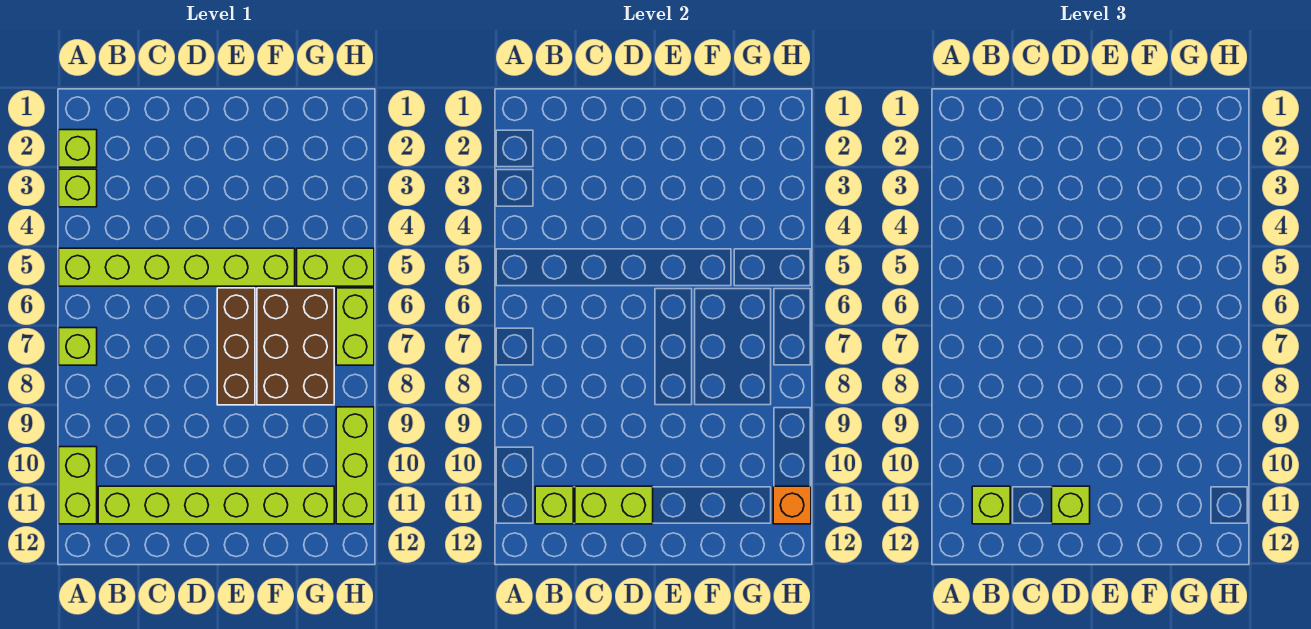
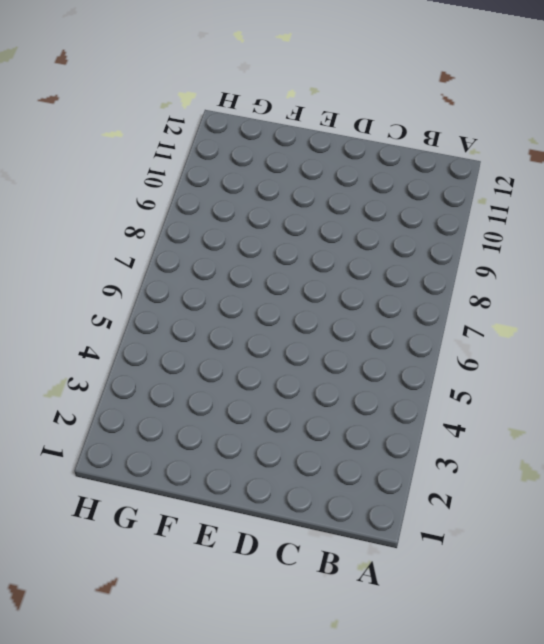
none -> lime 1x1 brick [59,130,97,167]
none -> lime 1x1 brick [59,169,97,207]
none -> lime 1x6 brick [59,248,295,286]

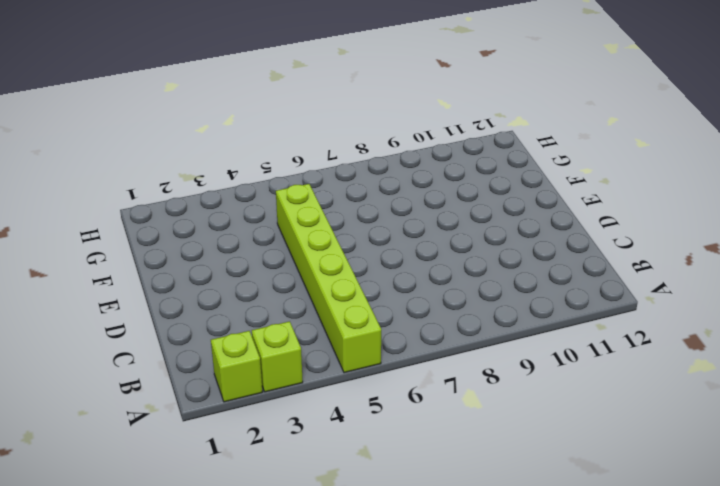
none -> lime 1x1 brick [59,328,97,365]
none -> lime 1x2 brick [59,447,97,524]
none -> lime 1x6 brick [98,486,334,524]

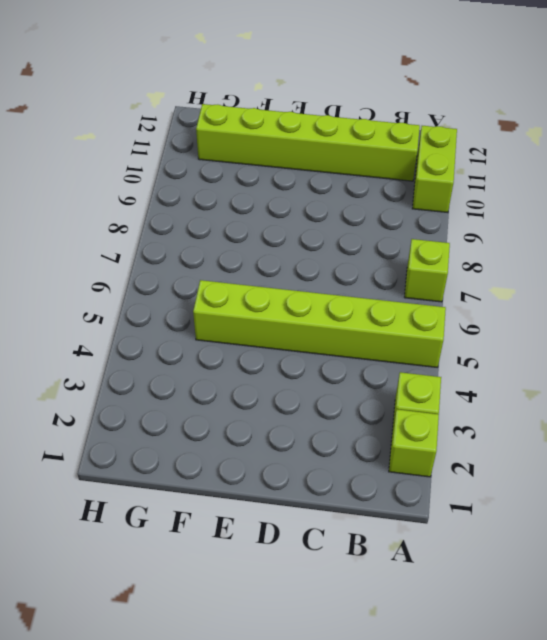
none -> brown 1x3 brick [217,288,255,405]
none -> brown 2x3 brick [257,288,334,405]
none -> lime 1x2 brick [297,248,374,286]

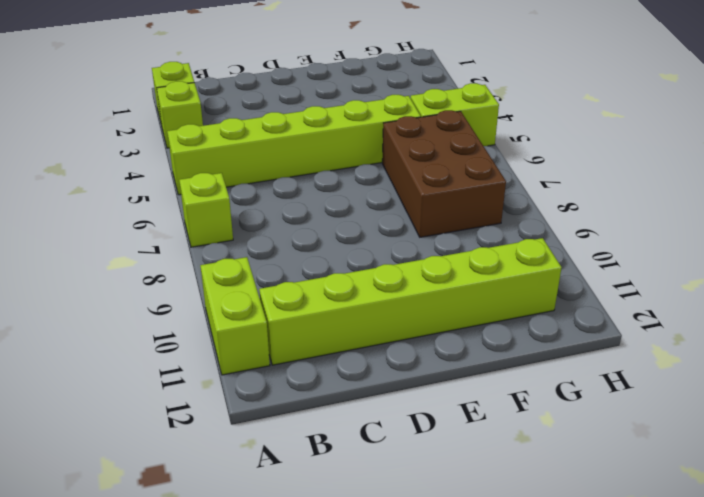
none -> brown 1x3 brick [217,288,255,405]
none -> lime 1x2 brick [336,288,374,365]
none -> lime 1x3 brick [336,407,374,524]

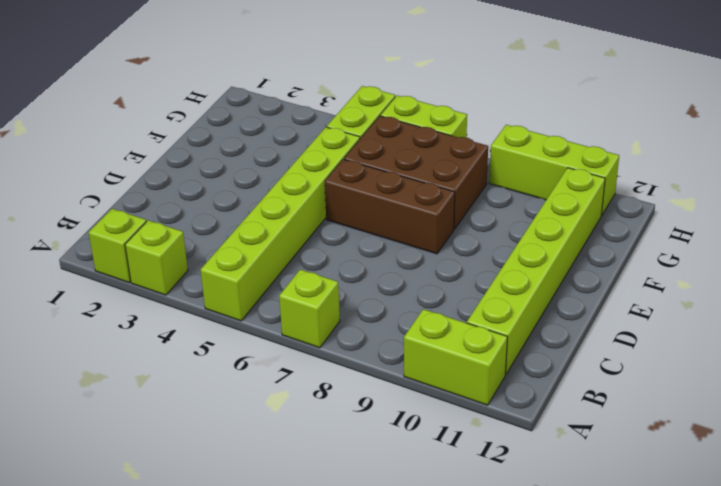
none -> lime 1x1 brick [535,486,573,524]
none -> lime 1x2 brick [575,486,653,524]
none -> orange 1x1 brick [773,486,811,524]

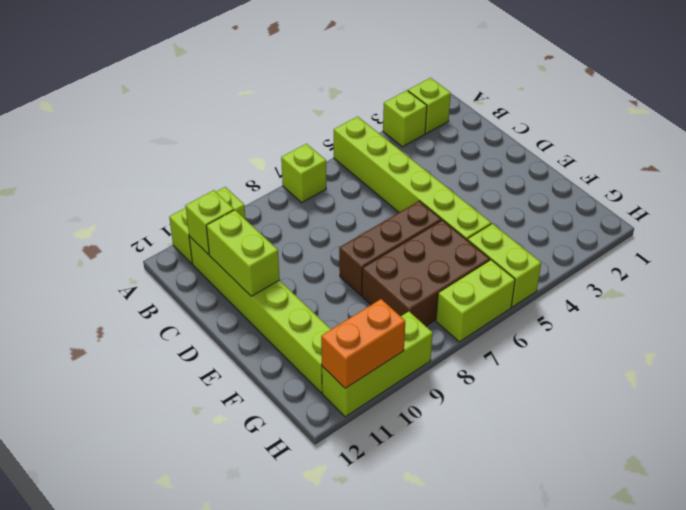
orange 1x2 brick [321,299,405,388] -> orange 1x1 brick [773,486,811,524]
none -> lime 1x1 brick [972,486,1010,524]
none -> lime 1x1 brick [1052,486,1090,524]

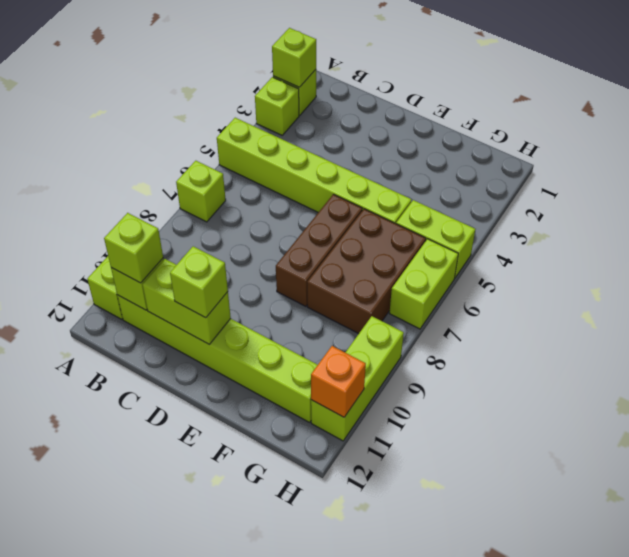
lime 1x1 brick [272,28,316,87] -> none

